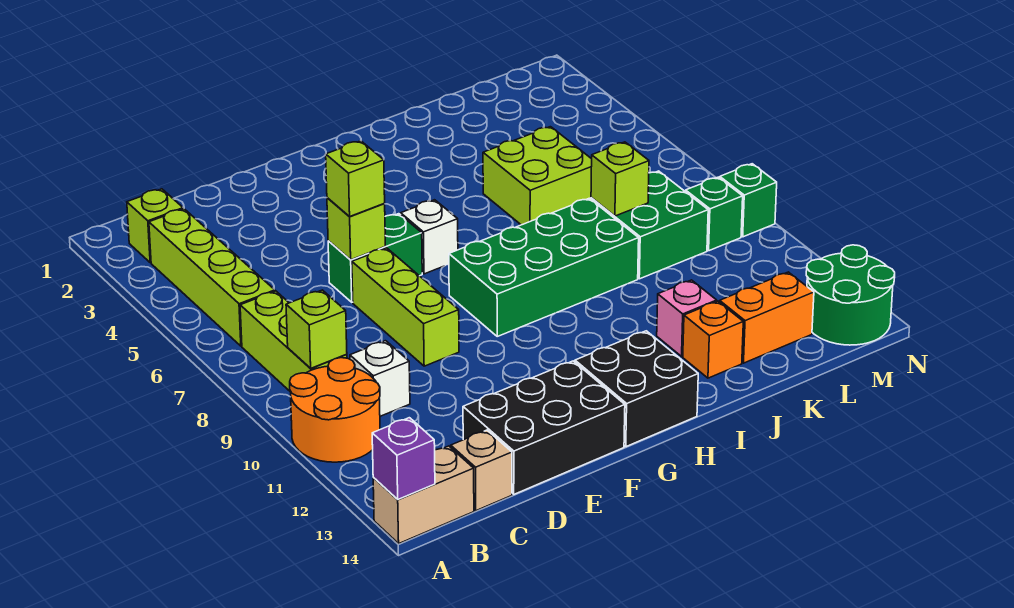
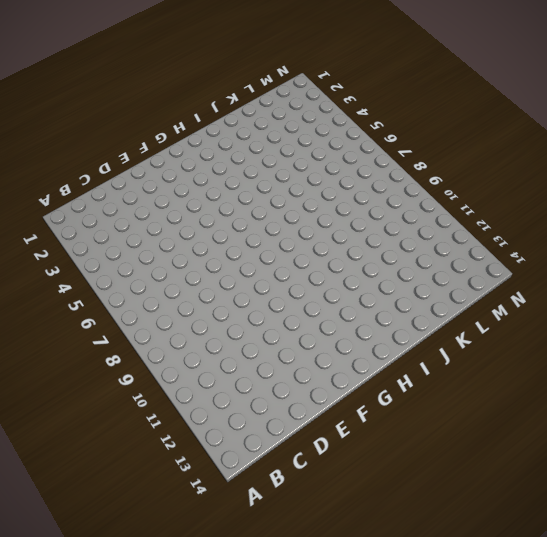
none -> orange 2x2 round brick [290,358,380,462]
none -> tan 1x2 brick [373,446,474,543]
none -> lime 1x1 brick [127,189,183,263]

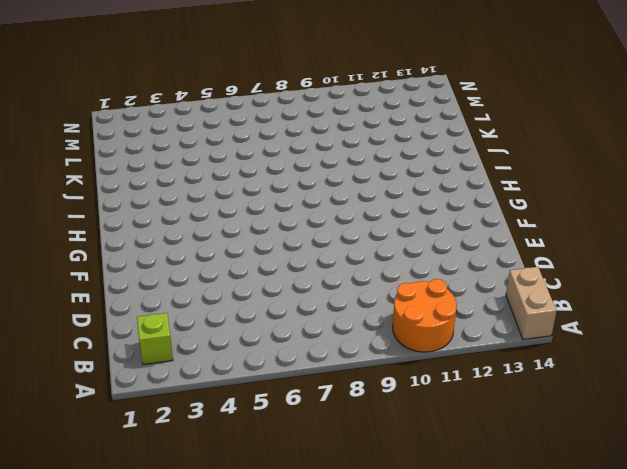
none -> lime 1x4 brick [149,209,275,346]
none -> lime 1x3 brick [240,291,347,392]
none -> white 1x1 brick [350,341,410,416]

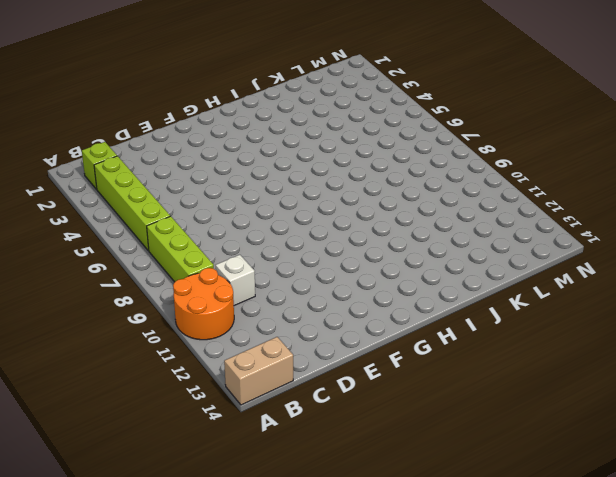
none -> tan 1x1 brick [451,430,512,511]
none -> black 2x3 brick [463,361,625,494]
none -> green 1x2 brick [328,214,422,302]

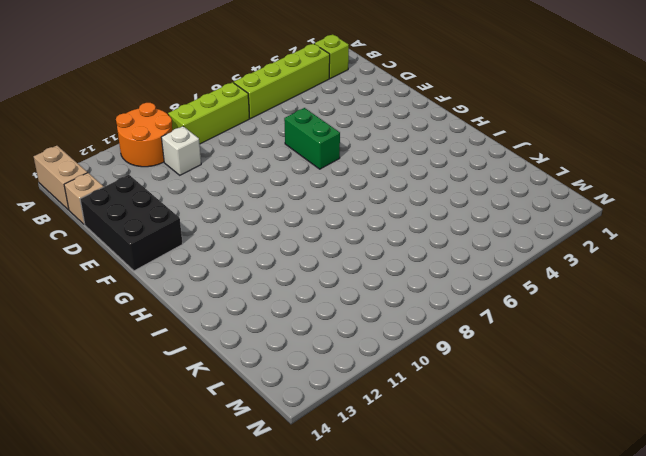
none -> lime 1x3 brick [352,248,459,366]
none -> white 1x1 brick [401,200,458,274]
none -> green 2x4 brick [449,198,639,336]

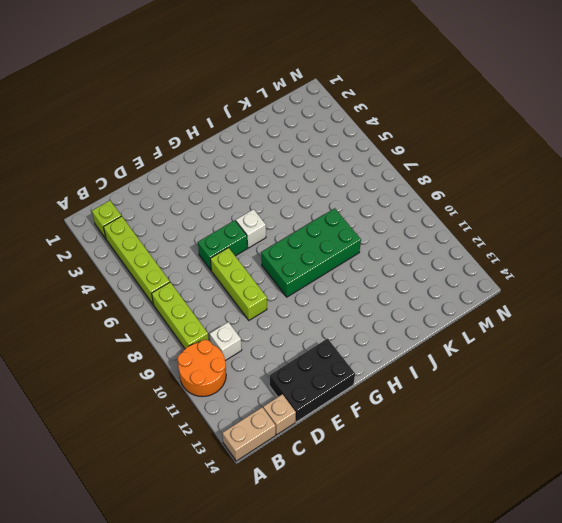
none -> black 2x2 brick [575,331,698,447]
none -> lime 2x2 brick [483,127,592,225]
none -> pink 1x1 brick [657,280,717,356]

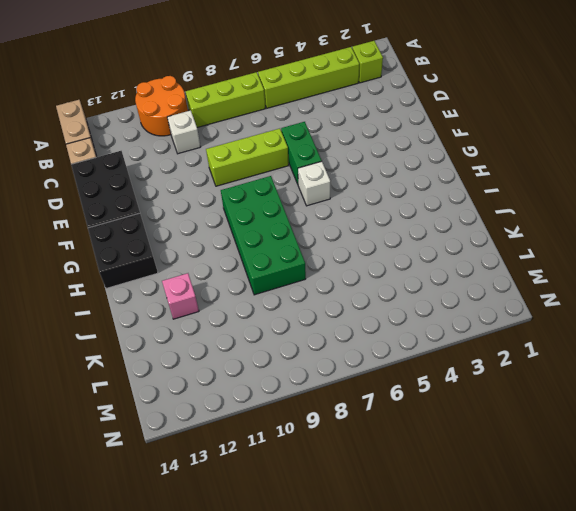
none -> lime 2x2 brick [483,127,592,225]
none -> orange 1x1 brick [683,301,743,378]
none -> green 2x2 brick [591,171,708,279]

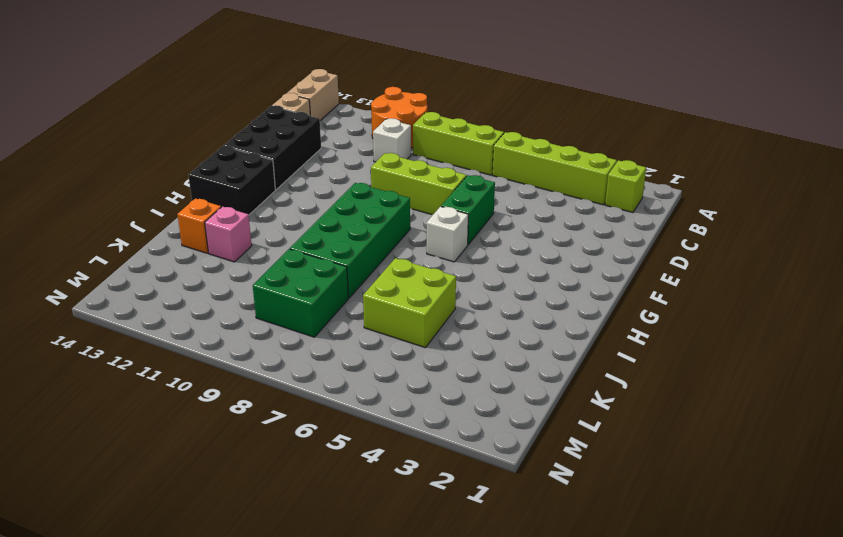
none -> orange 1x2 brick [720,272,814,363]
none -> green 1x1 brick [686,177,743,251]
none -> green 2x2 round brick [806,245,895,345]

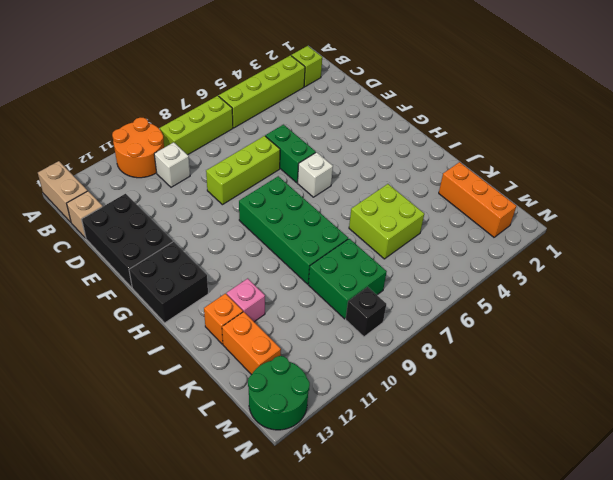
orange 1x3 brick [439,162,516,237] -> none
black 1x1 brick [346,287,386,337] -> green 1x1 brick [686,177,743,251]
none -> green 1x1 brick [720,164,777,237]
none -> purple 1x1 brick [372,418,435,499]
none -> lime 1x1 brick [286,290,347,368]

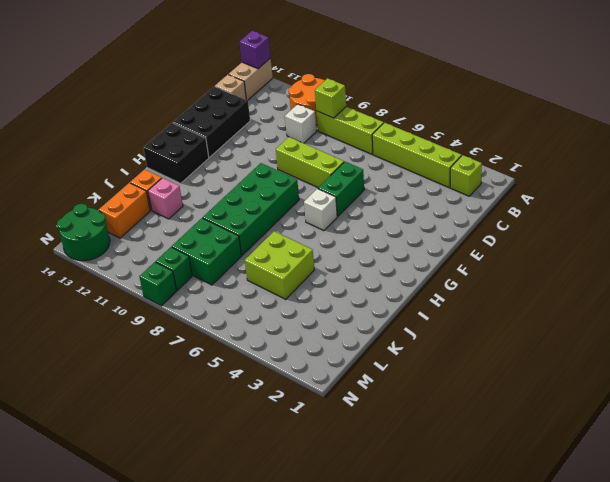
none -> lime 1x1 brick [327,198,385,260]
none -> lime 1x1 brick [591,142,649,216]
none -> lime 1x1 brick [326,141,385,217]

